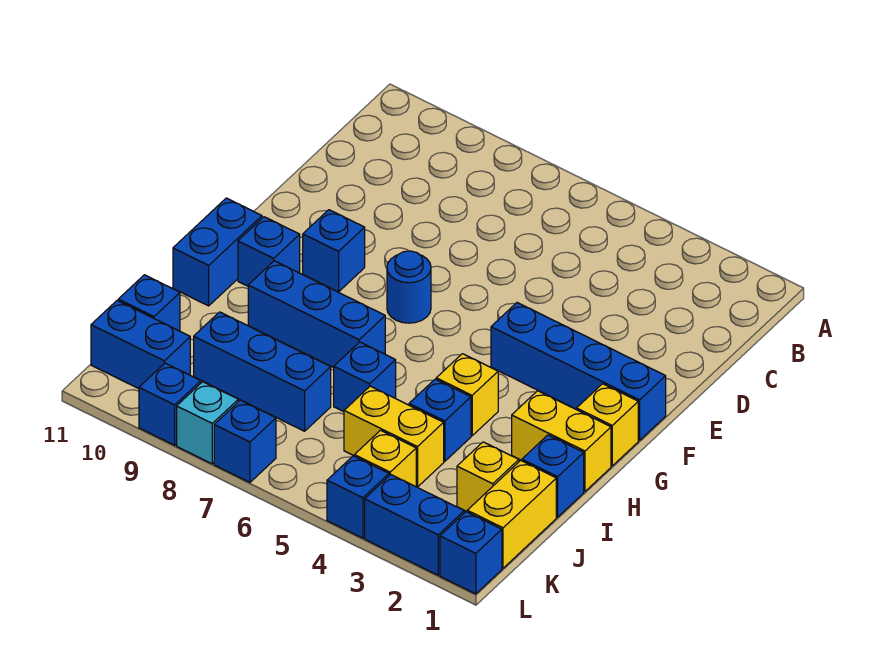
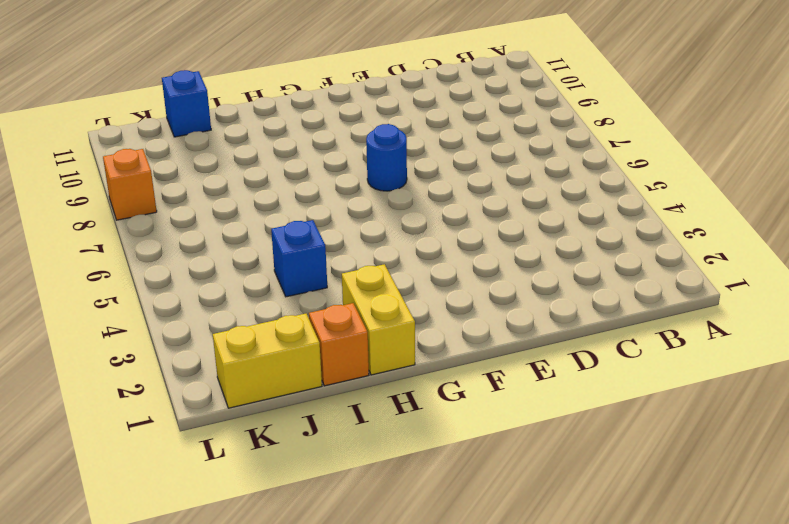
orange 1x1 brick [309,303,369,386] -> blue 1x1 brick [522,435,584,517]
orange 1x1 brick [103,149,157,220] -> cyan 1x1 brick [177,382,238,464]
none -> blue 1x4 brick [491,303,666,440]
none -> blue 1x1 brick [303,210,365,292]
none -> yellow 1x1 brick [576,384,638,466]

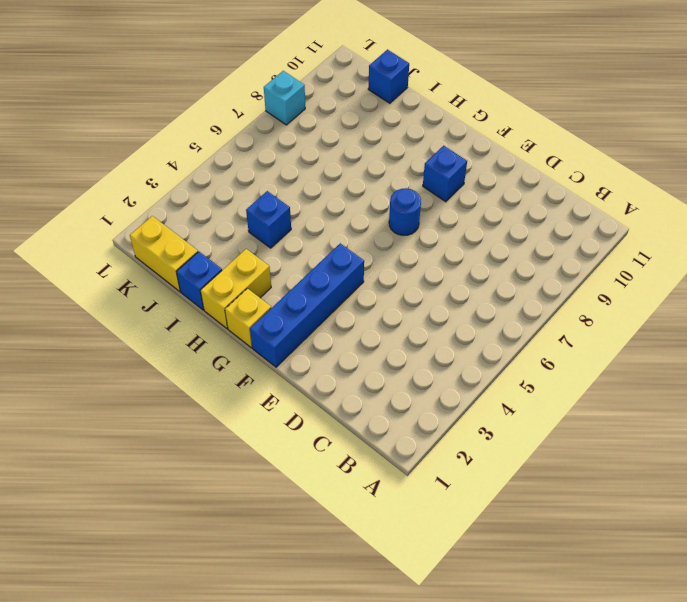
none -> blue 1x1 brick [238,217,300,286]
none -> blue 1x2 brick [173,198,262,306]
none -> yellow 1x1 brick [436,354,498,436]

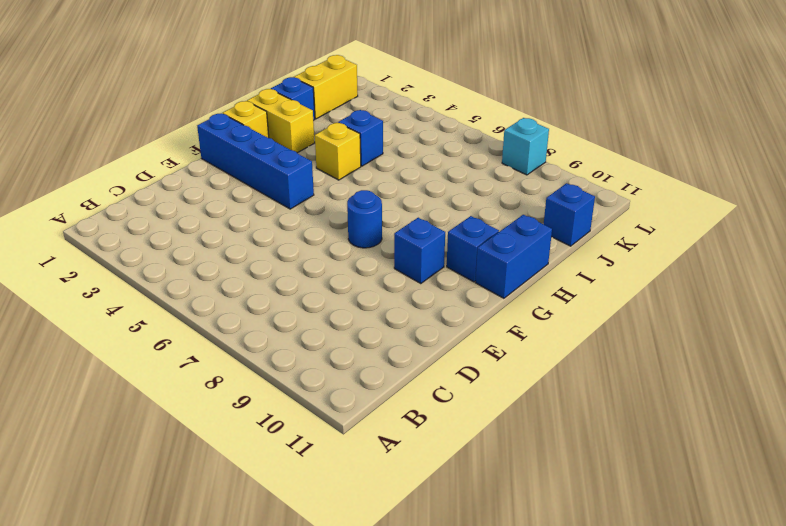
none -> blue 1x3 brick [248,261,385,368]
none -> blue 1x1 brick [334,342,396,412]
none -> yellow 1x1 brick [457,442,519,511]

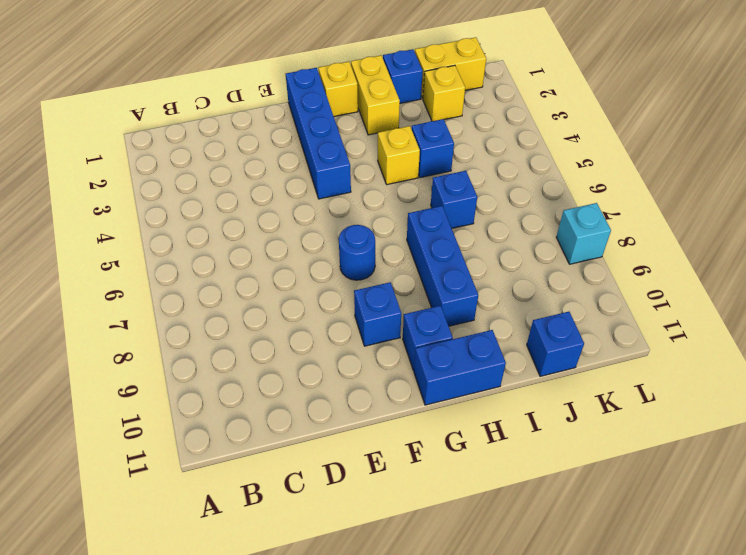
none -> yellow 1x2 brick [344,386,444,487]
none -> blue 1x3 brick [194,312,331,431]
none -> yellow 1x1 brick [354,430,416,487]

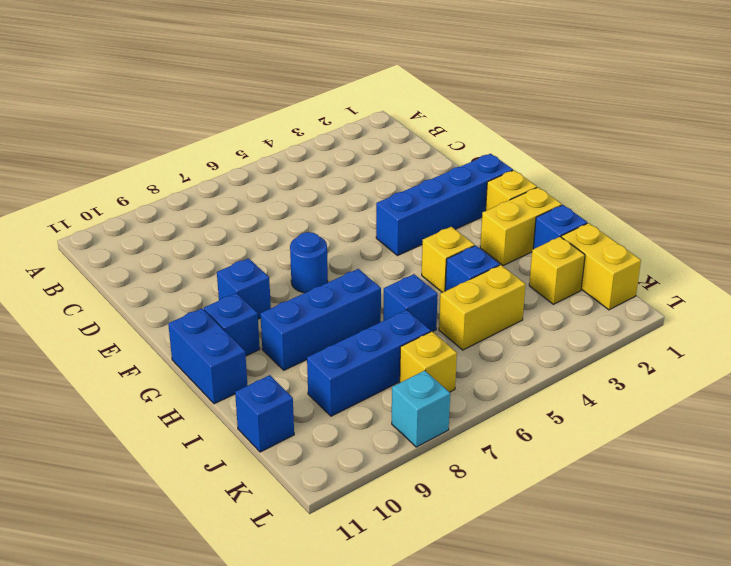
yellow 1x1 brick [400,332,457,392] -> yellow 1x1 brick moved to [354,430,416,487]
none -> blue 1x2 brick [91,301,190,389]
none -> blue 1x1 brick [440,512,502,594]
none -> blue 1x2 brick [365,475,464,575]

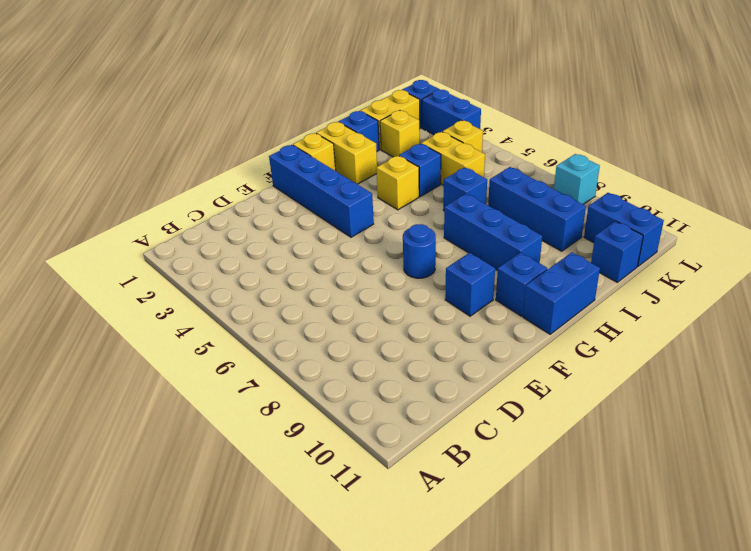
none -> blue 1x1 brick [327,456,389,538]
none -> blue 1x1 brick [214,400,276,482]
none -> blue 1x1 brick [139,363,201,445]

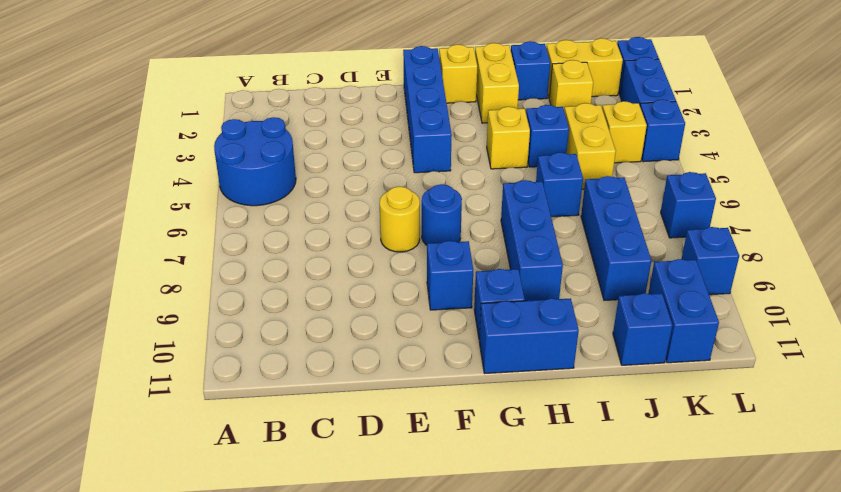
blue 2x2 round brick [214,117,296,206] -> none
yellow 1x1 round brick [380,187,420,252] -> none
none -> cyan 1x1 brick [177,382,238,464]

